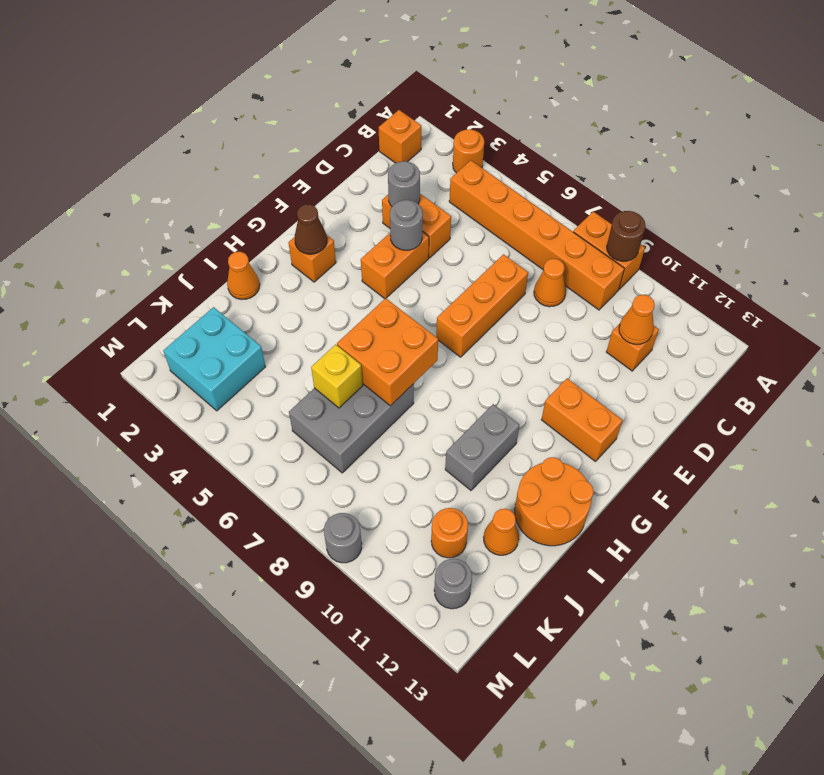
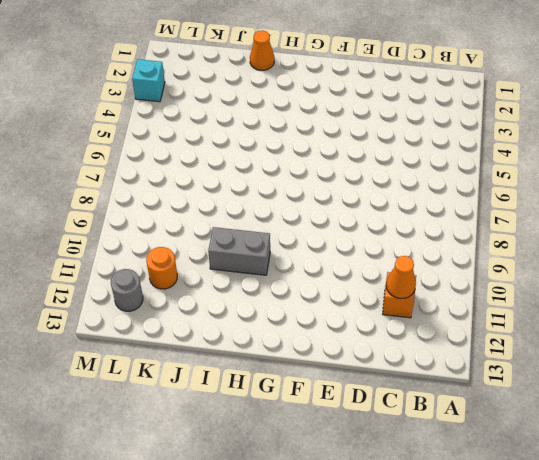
cyan 1x1 brick [132,59,165,102] -> none
none -> orange 1x1 round brick [453,129,484,173]
none -> orange 1x2 brick [573,212,645,289]
none -> orange 1x1 brick [379,110,421,163]

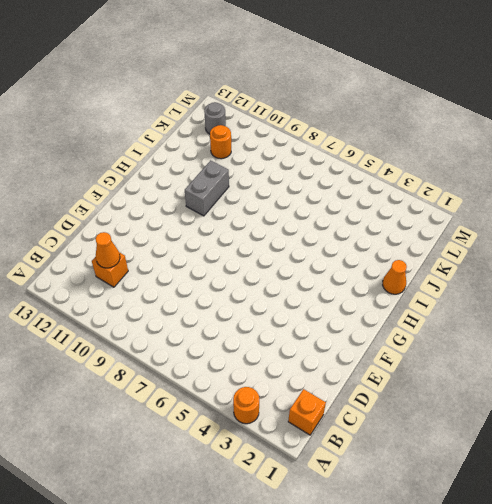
none -> orange 1x2 brick [573,212,645,289]
none -> orange 1x6 brick [449,160,624,310]
none -> orange 1x1 cone [534,259,566,307]

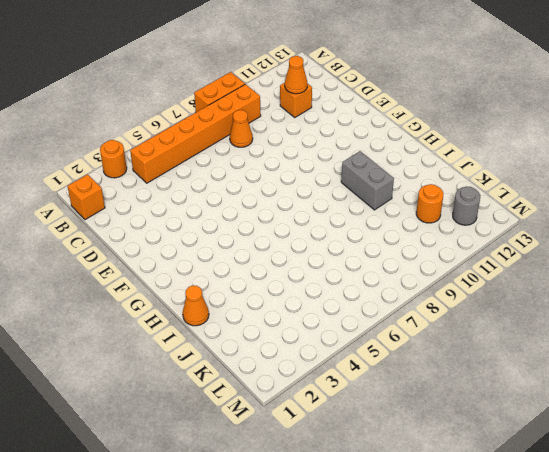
none -> orange 1x2 brick [382,194,451,258]
none -> orange 1x3 brick [436,254,528,357]
none -> orange 1x2 brick [361,232,429,299]

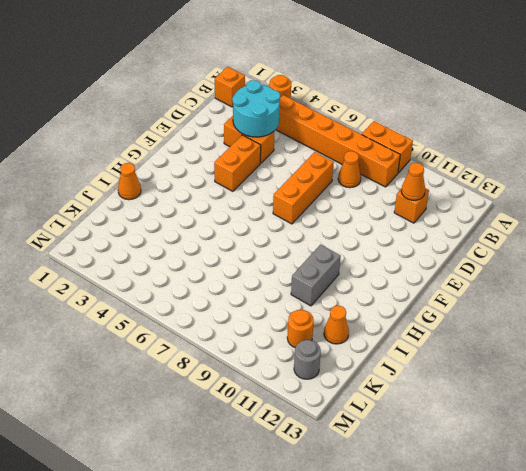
cyan 2x2 round brick [232,80,280,137] -> grey 1x1 round brick [388,161,420,206]
none -> orange 1x2 brick [541,378,622,462]
none -> orange 1x1 brick [288,236,336,282]
none -> orange 2x2 round brick [515,457,594,546]

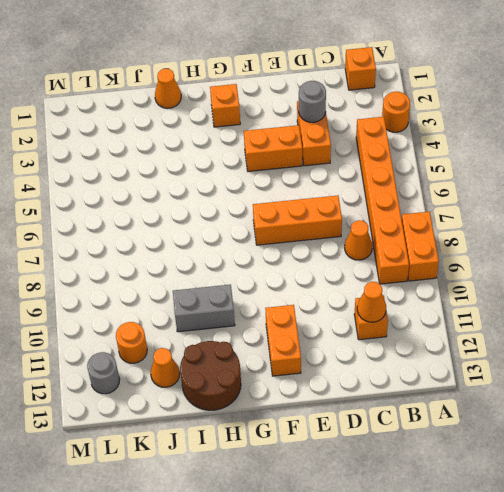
brown 2x2 round brick [180,341,241,410] -> orange 2x2 round brick [515,457,594,546]
none -> grey 2x3 brick [289,384,414,473]
none -> cyan 2x2 brick [163,307,266,411]
none -> grey 1x1 round brick [324,513,362,563]

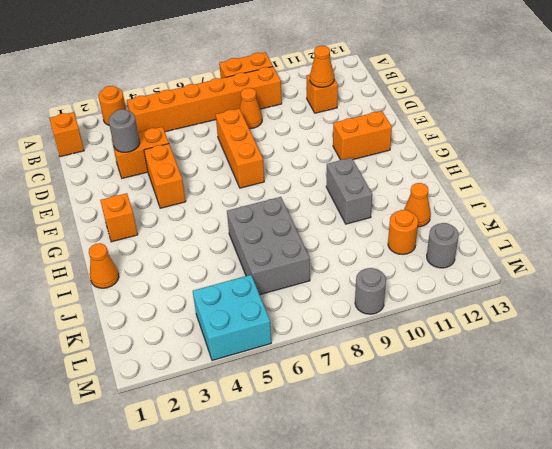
cyan 2x2 brick [193,275,271,360] -> cyan 2x2 brick moved to [163,307,266,411]
none -> orange 2x2 round brick [515,457,594,546]
none -> brown 1x1 round brick [607,211,646,261]
none -> grey 1x1 round brick [390,200,423,250]

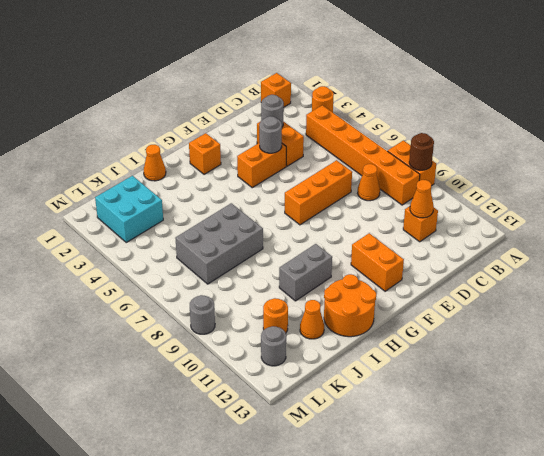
none -> brown 1x1 cone [295,204,327,254]
none -> orange 2x2 brick [337,298,438,406]
none -> yellow 1x1 brick [311,344,363,408]

